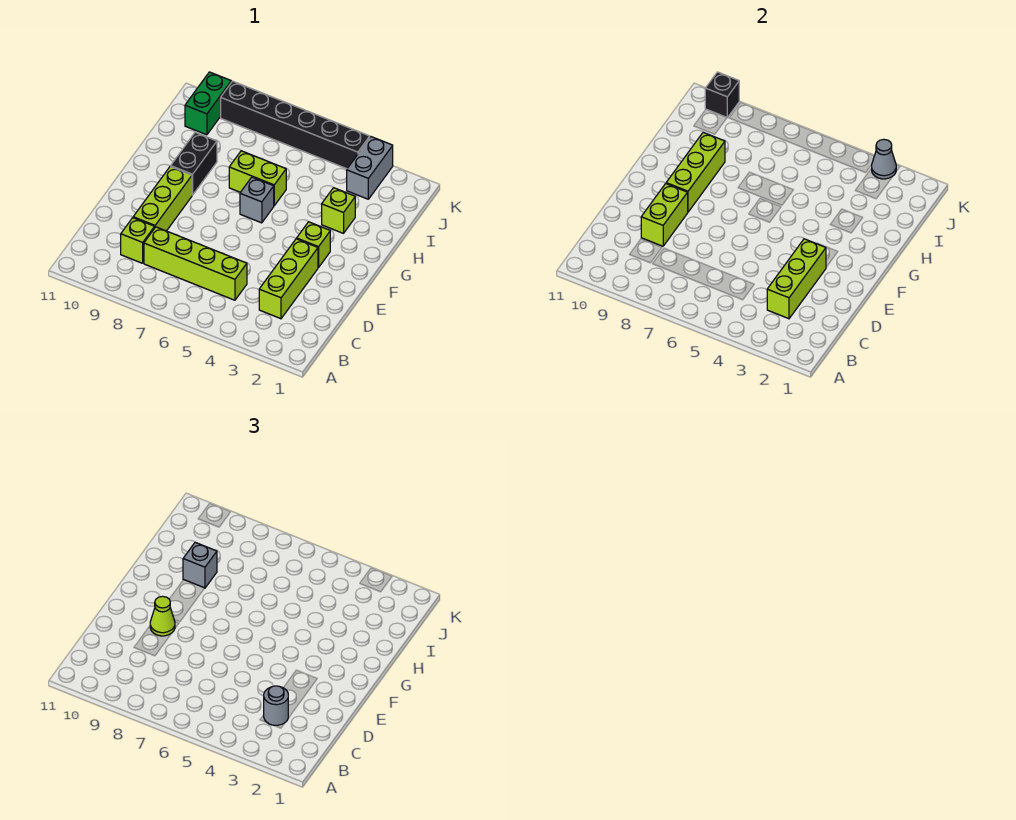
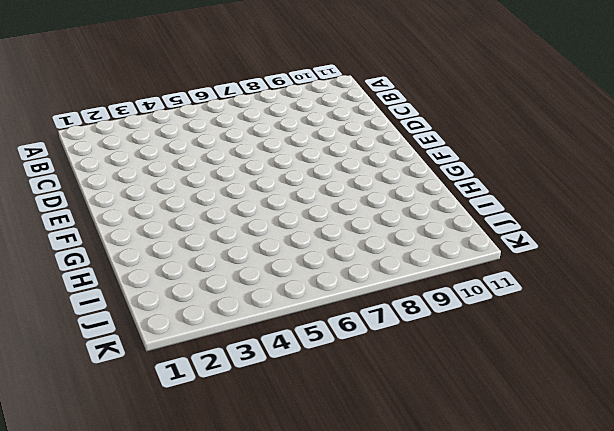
none -> lime 1x3 brick [259,239,318,319]
none -> lime 1x4 brick [144,227,247,300]
none -> lime 1x1 brick [121,218,155,263]

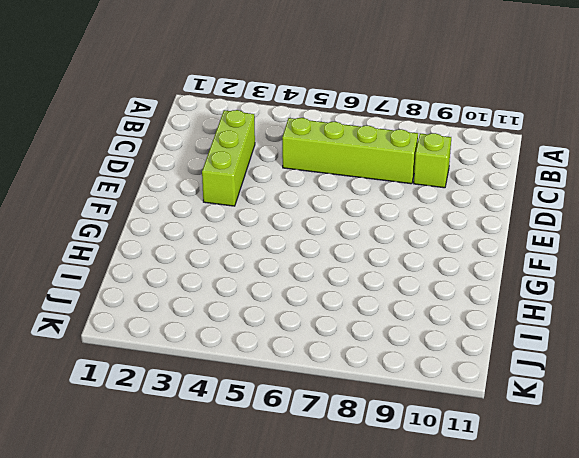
none -> lime 1x3 brick [133,166,192,231]
none -> lime 1x1 brick [297,222,330,268]
none -> grey 1x1 brick [240,177,274,223]

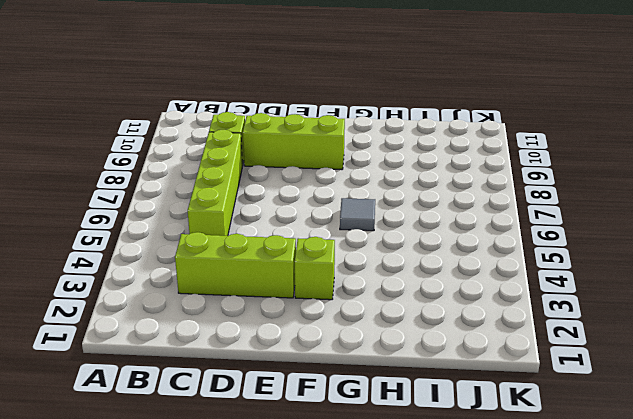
grey 1x1 tile [340,198,375,231] -> grey 1x1 brick [240,177,274,223]
none -> black 1x2 brick [171,132,217,195]
none -> lime 1x1 brick [322,188,355,233]
none -> lime 1x2 brick [229,151,286,206]

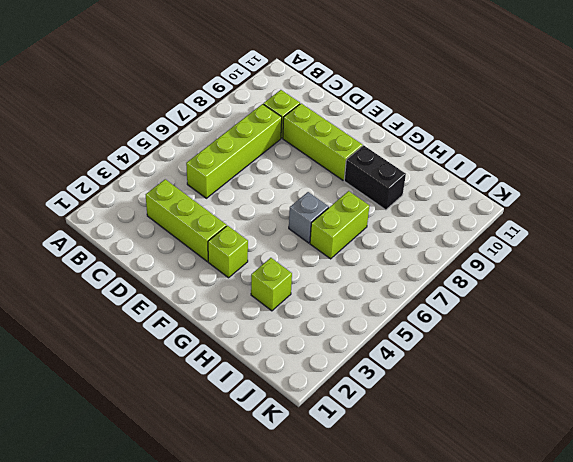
none -> grey 1x2 brick [347,137,393,199]
none -> green 1x2 brick [185,72,231,135]
none -> black 1x6 brick [221,81,370,169]

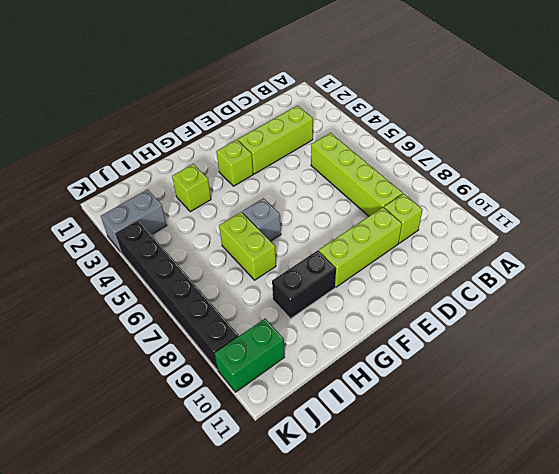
none -> lime 1x3 brick [767,239,826,319]
none -> lime 1x2 brick [641,184,688,246]
none -> lime 1x3 brick [666,132,725,212]

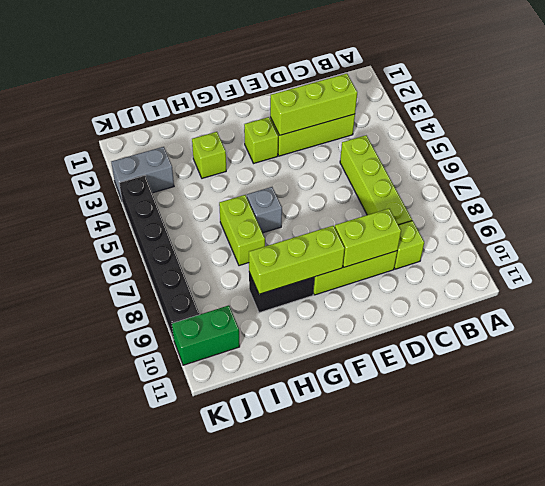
none -> grey 1x1 cone [872,139,896,179]
none -> black 1x1 brick [705,72,739,117]
none -> grey 1x1 round brick [264,686,288,725]

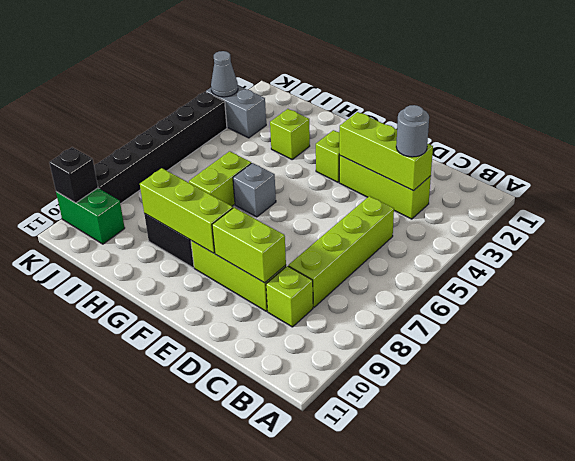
none -> lime 1x1 cone [150,596,175,636]
none -> grey 1x1 brick [183,542,217,588]

